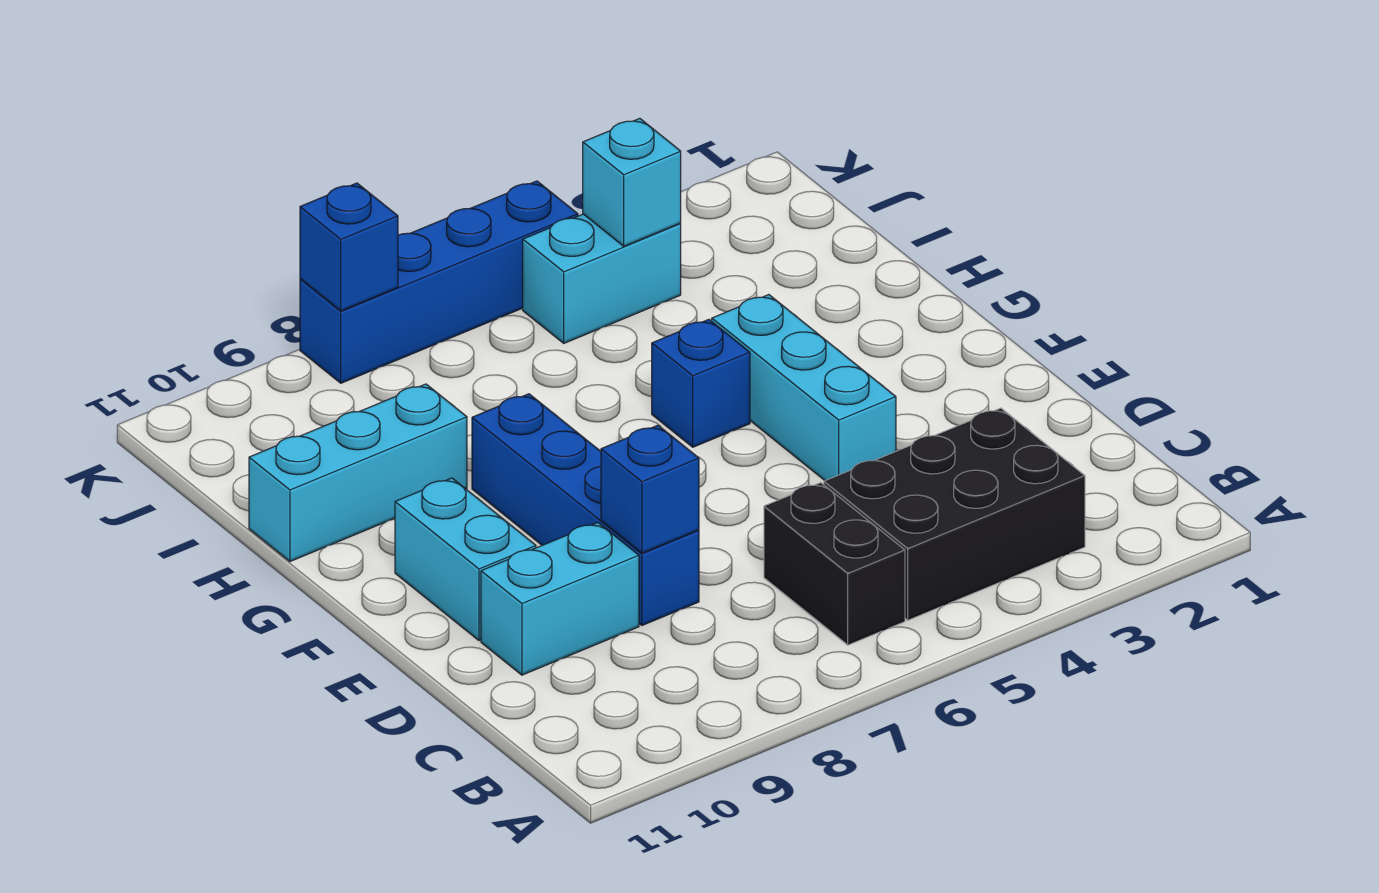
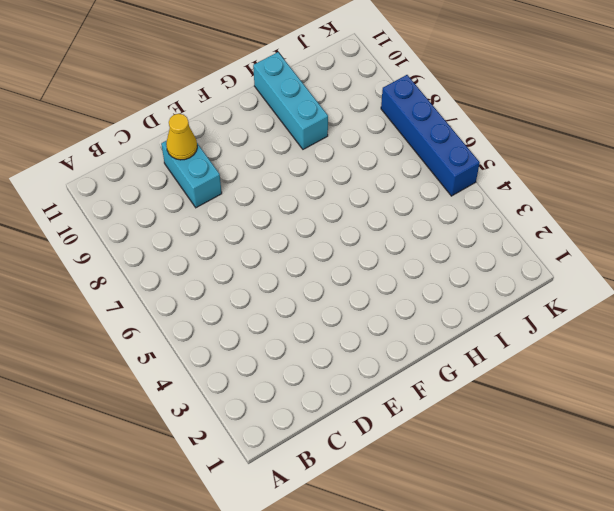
yellow 1x1 cone [166,114,197,160] -> none
none -> black 2x3 brick [824,408,1085,620]
none -> black 1x2 brick [764,483,905,645]
none -> blue 1x4 brick [472,394,699,625]

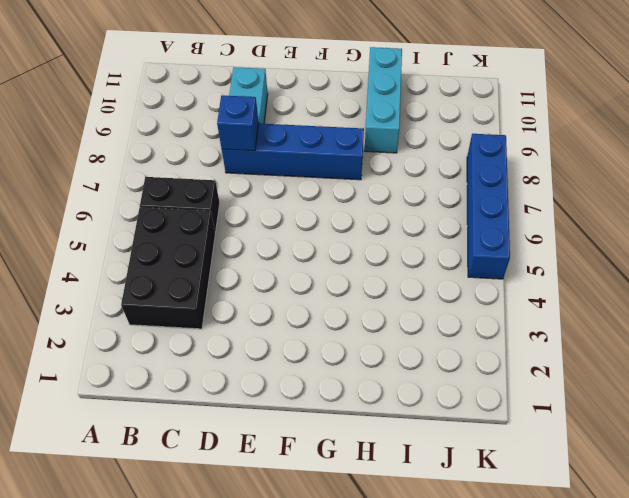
none -> cyan 1x3 brick [712,295,896,481]
none -> cyan 1x2 brick [395,478,536,640]
none -> blue 1x1 brick [652,319,750,447]

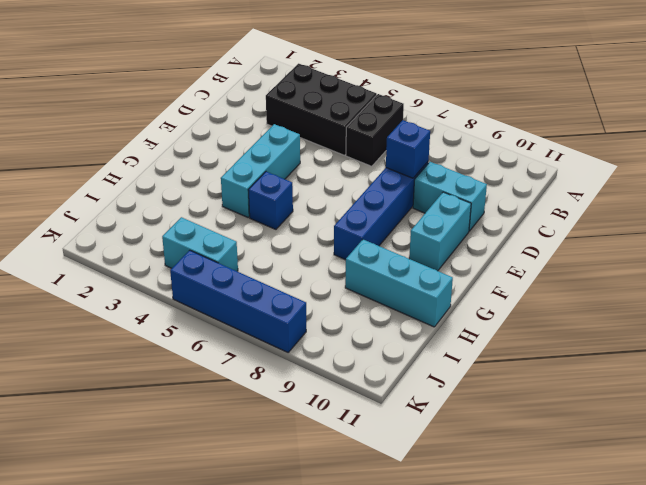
none -> cyan 1x1 brick [583,118,681,246]
none -> blue 1x1 brick [300,183,398,311]

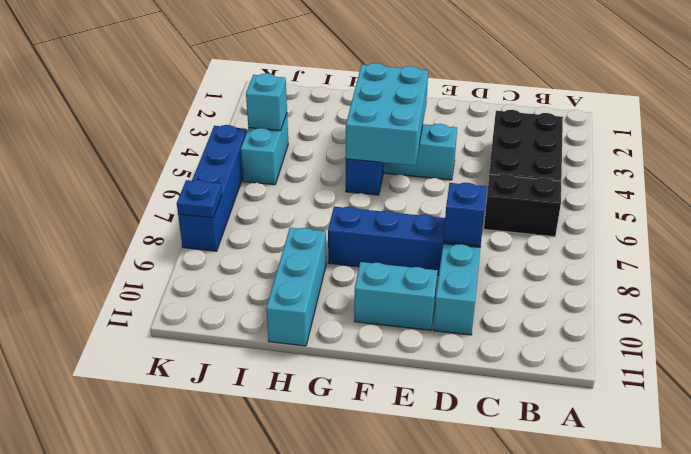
cyan 2x3 brick [346,63,428,166] -> none
blue 1x1 plate [177,180,222,218] -> blue 1x1 brick [300,183,398,311]

